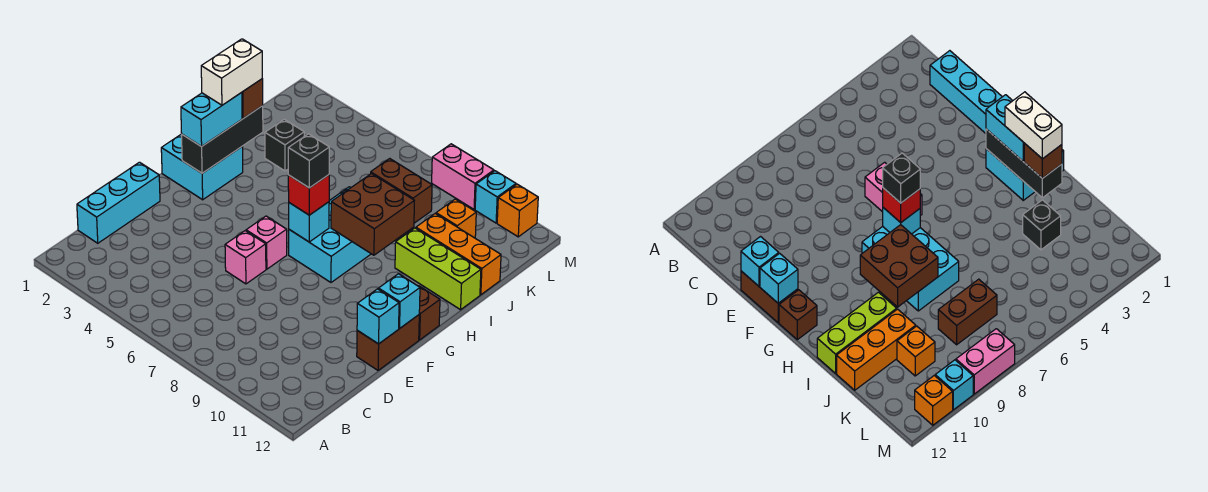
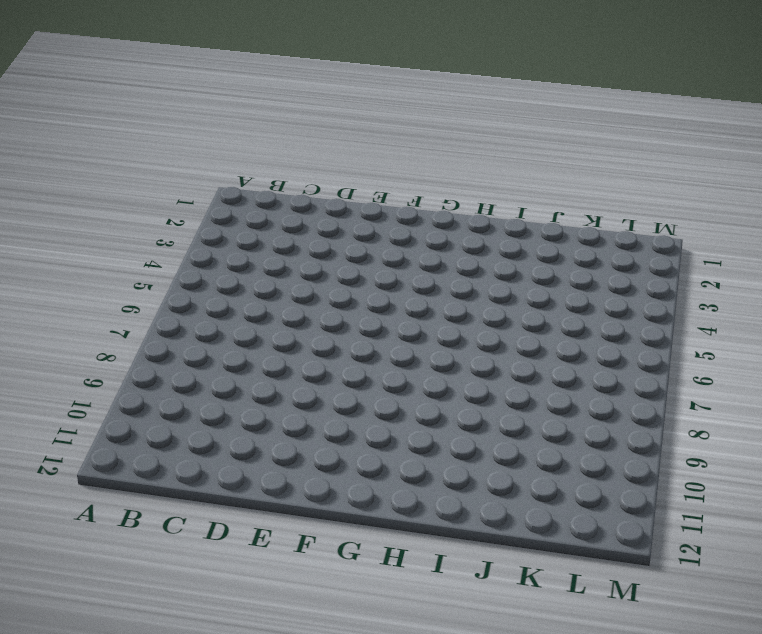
none -> cyan 1x3 brick [77,162,160,243]
none -> pink 1x1 brick [225,231,266,284]
none -> brown 1x2 brick [357,315,419,370]

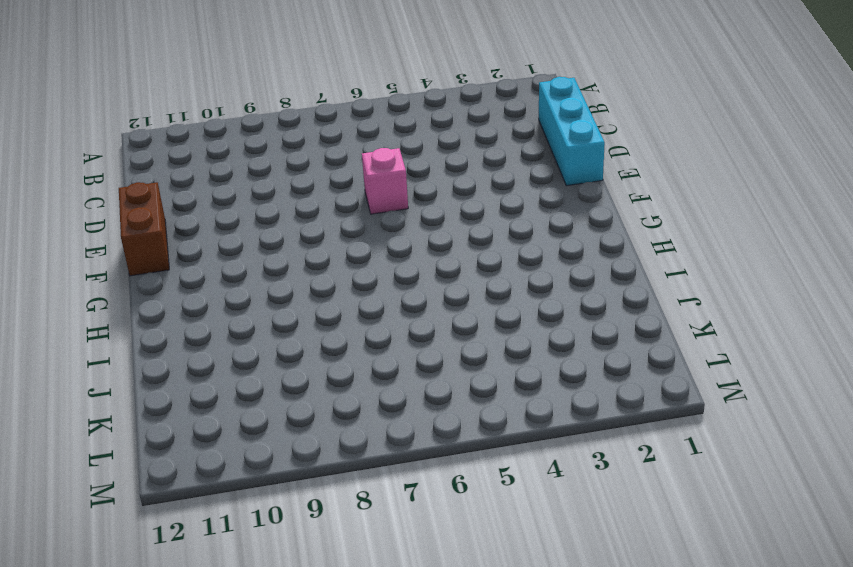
none -> pink 1x1 brick [246,216,287,269]
none -> cyan 2x2 brick [161,134,243,200]
none -> cyan 2x3 brick [289,187,371,282]

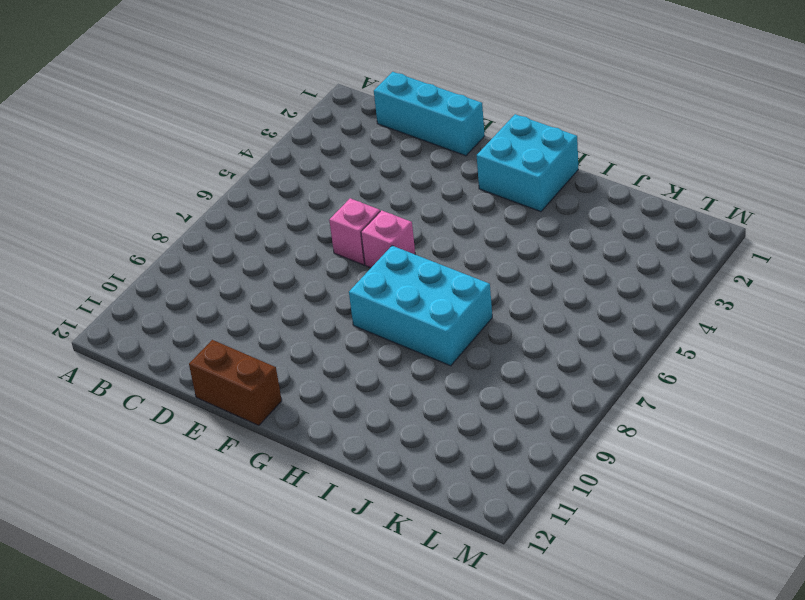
none -> brown 1x1 brick [419,286,440,340]
none -> lime 1x3 brick [395,228,481,310]
none -> black 1x1 brick [265,119,304,171]

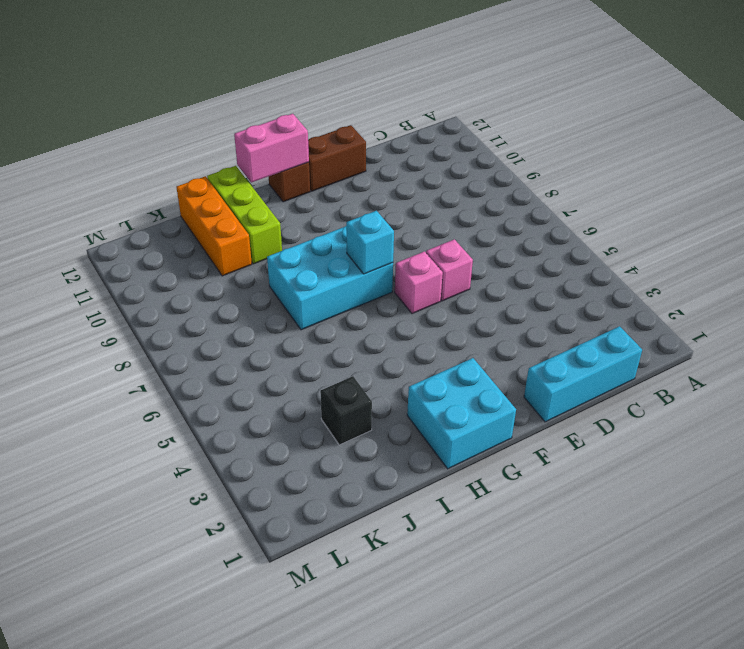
pink 1x2 brick [234,114,309,183] -> pink 1x2 brick turned to [432,144,494,209]
none -> brown 1x2 brick [371,159,432,223]
none -> orange 1x1 brick [436,199,476,238]
none -> cyan 1x1 brick [475,171,516,223]

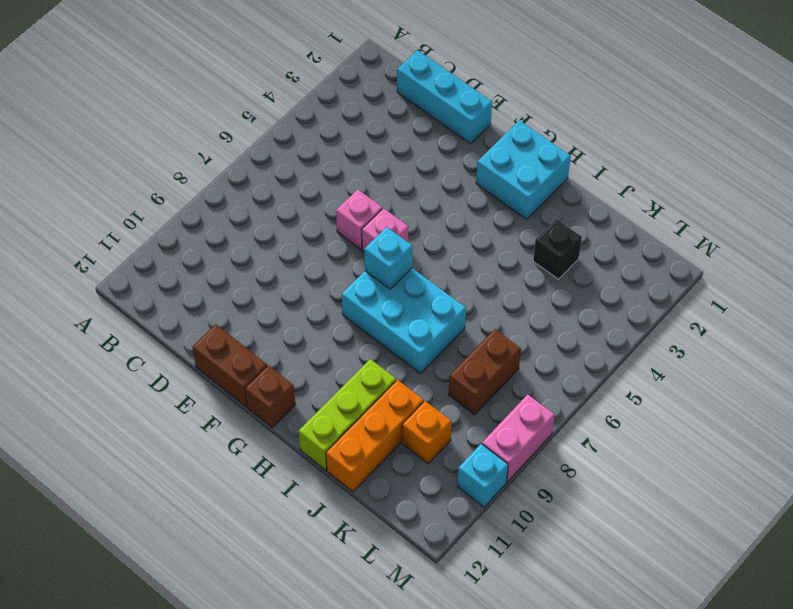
none -> orange 1x1 brick [497,184,538,237]
none -> cyan 1x1 brick [357,289,399,344]
none -> cyan 1x1 brick [379,274,420,328]

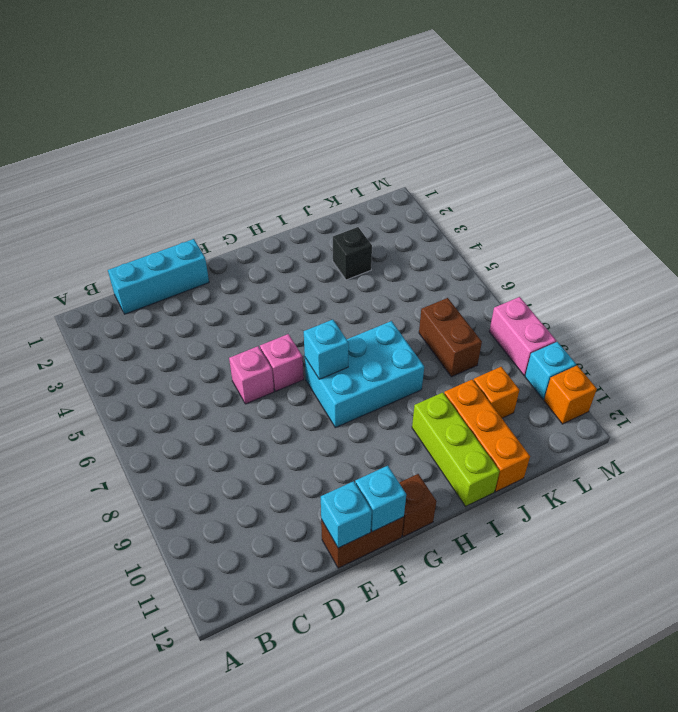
none -> cyan 2x2 brick [161,134,243,200]
none -> black 1x3 brick [182,106,263,173]
none -> brown 2x2 brick [331,174,414,255]

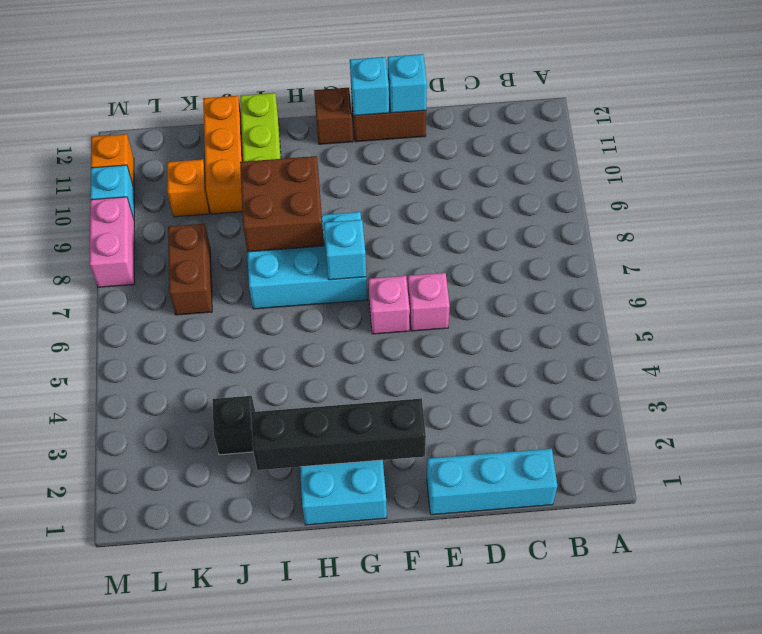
black 1x4 brick [251,398,426,470] -> black 1x3 brick [182,106,263,173]
none -> cyan 1x2 brick [181,93,242,147]
none -> red 1x1 brick [288,175,329,215]
none -> brown 1x1 brick [242,79,263,118]

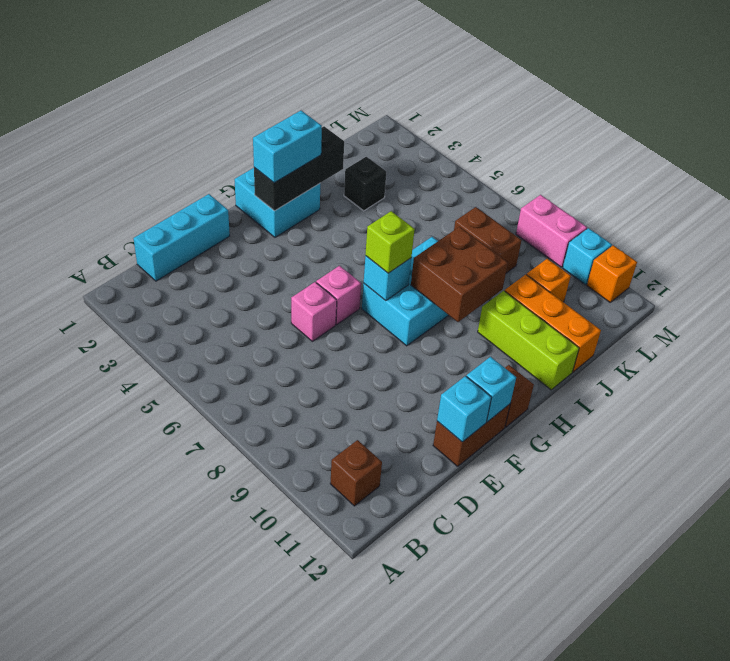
brown 1x1 brick [330,440,382,506] -> brown 1x1 brick moved to [242,79,263,118]
lime 1x1 brick [365,211,415,273] -> red 1x1 brick [288,175,329,215]
none -> black 1x1 brick [288,134,329,188]
none -> white 1x2 brick [201,39,262,105]

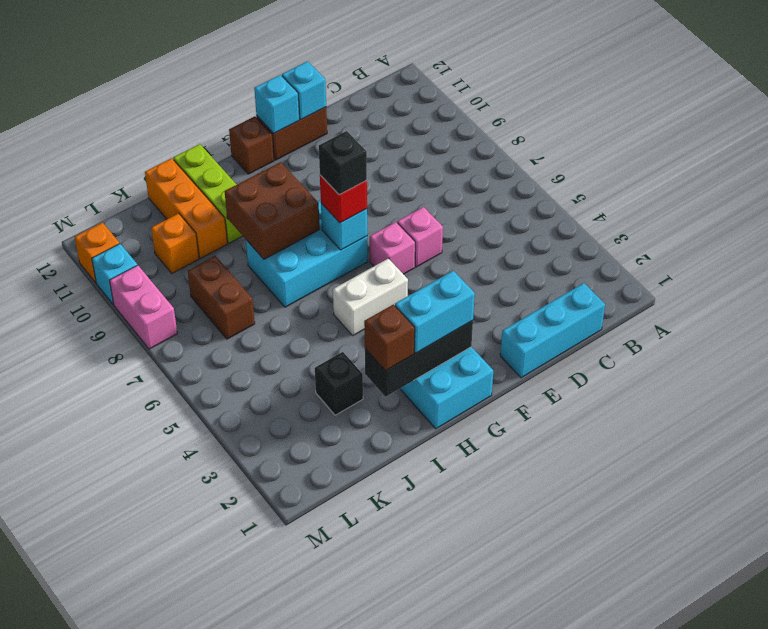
white 1x2 brick [333,258,408,335] -> white 1x2 brick moved to [201,39,262,105]

